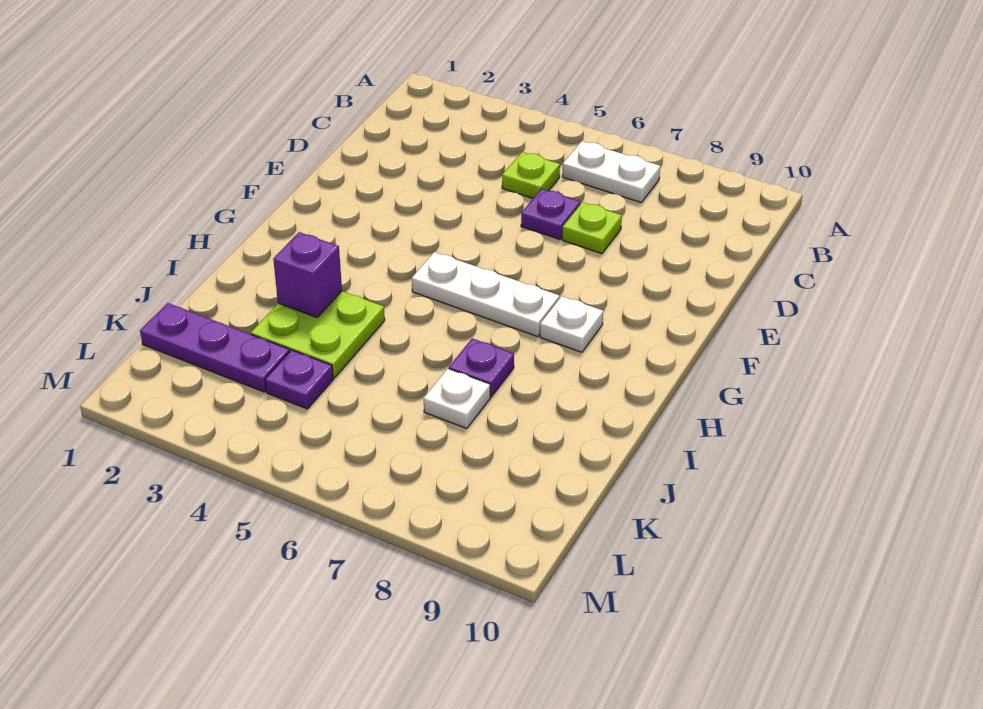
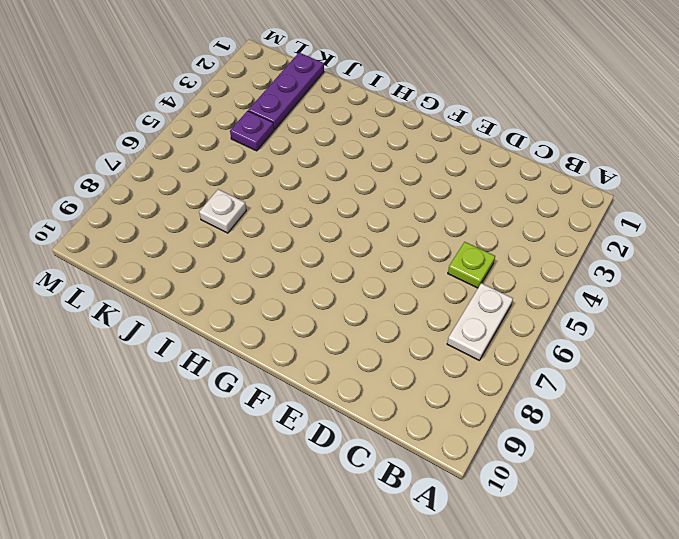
none -> purple 1x1 plate [521,189,580,239]
none -> lime 1x1 plate [562,202,622,254]
none -> white 1x3 plate [412,252,559,337]

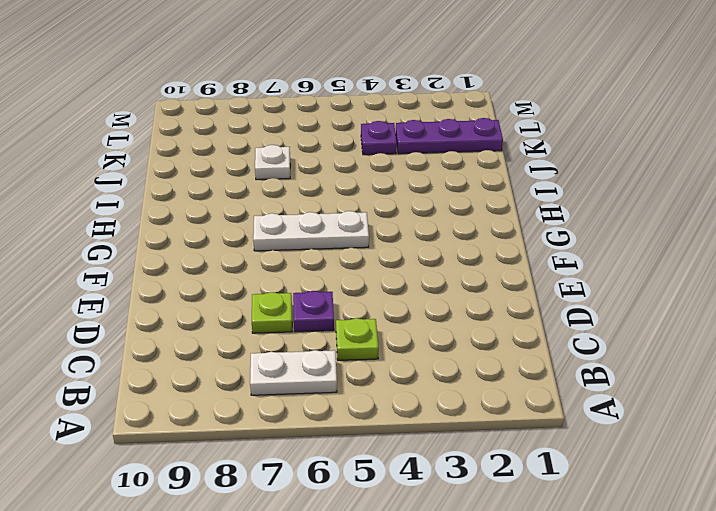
none -> white 1x1 plate [540,296,603,352]
none -> lime 2x2 plate [251,291,385,378]
none -> purple 1x1 plate [449,338,514,397]

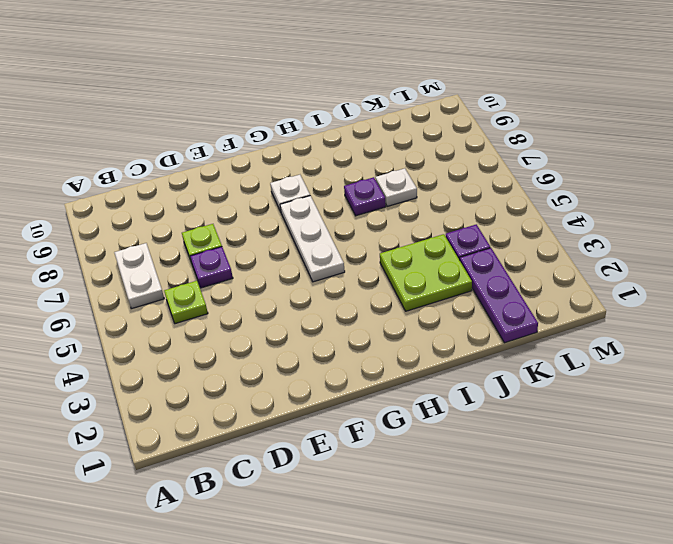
none -> purple 1x1 brick [273,232,342,317]

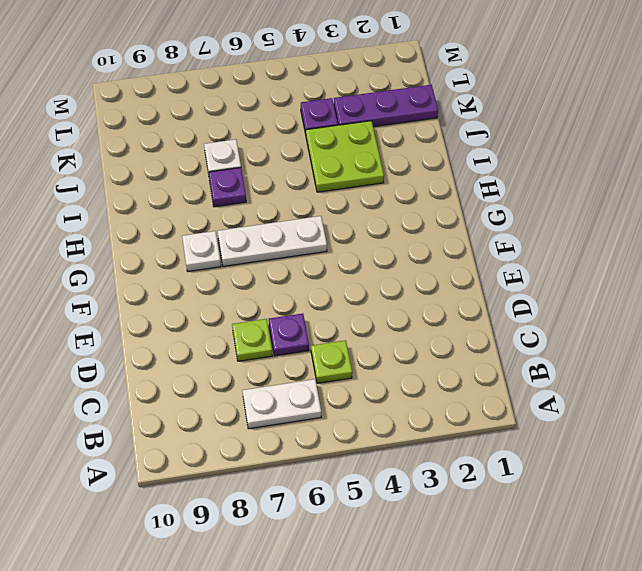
none -> purple 1x1 brick [273,232,342,317]

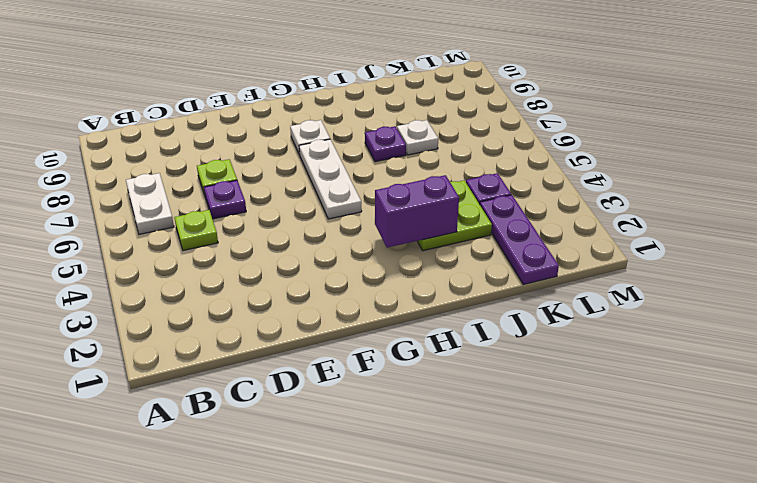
purple 1x2 brick [375,175,459,248] -> purple 1x1 brick [273,232,342,317]

